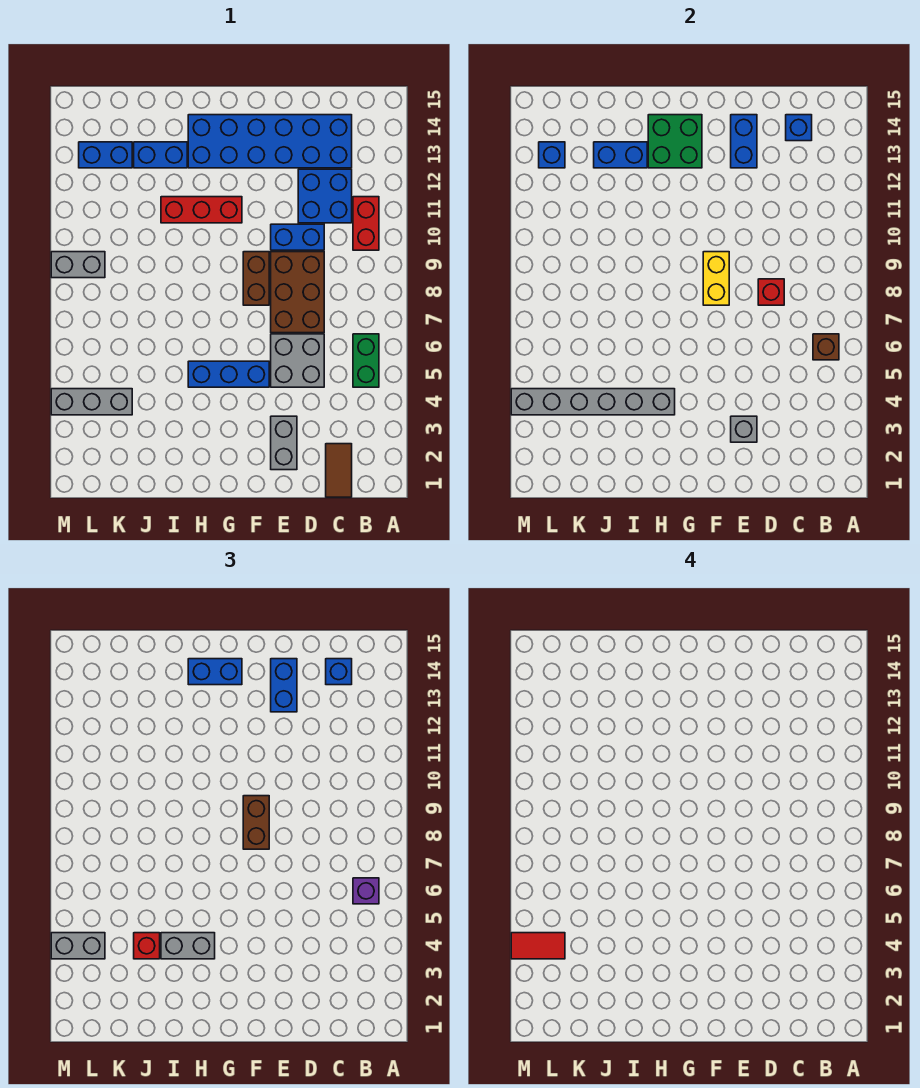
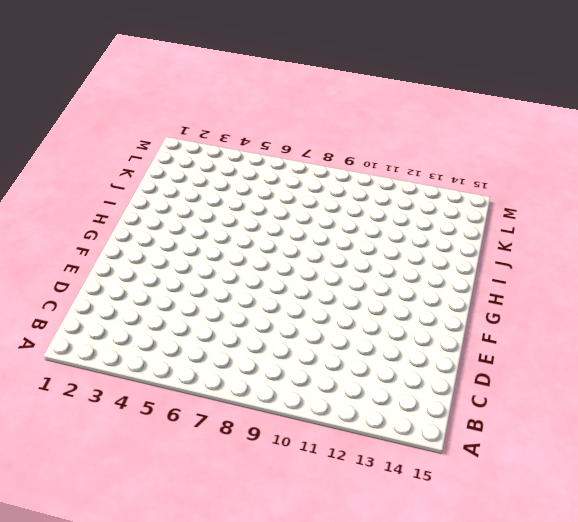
none -> green 1x2 brick [353,334,379,387]
none -> red 1x2 brick [353,197,379,250]
none -> brown 1x2 tile [326,444,352,497]
none -> blue 2x2 brick [298,169,352,223]

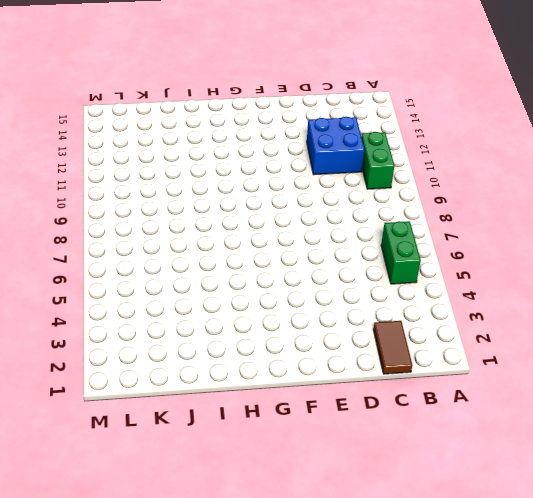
green 1x2 brick [361,132,394,189] -> red 1x2 brick [353,197,379,250]
none -> blue 2x6 brick [188,115,352,168]
none -> grey 2x2 brick [271,334,324,387]
none -> brown 2x3 brick [271,252,324,333]
none -> blue 1x2 brick [271,224,324,250]

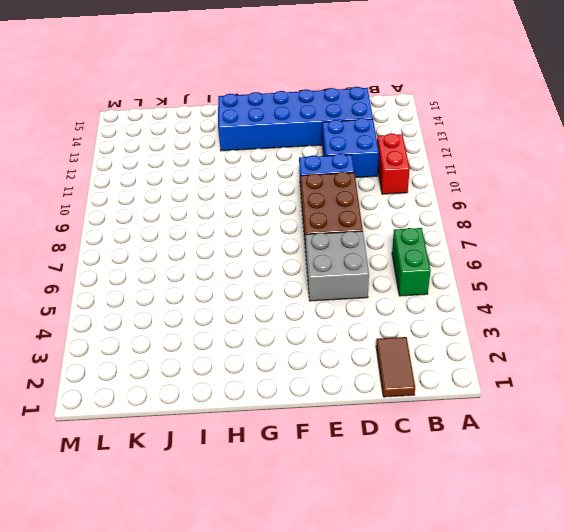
none -> grey 1x2 brick [271,416,297,470]
none -> blue 1x3 brick [188,361,269,387]
none -> brown 1x2 brick [243,252,269,305]
none -> red 1x3 brick [161,197,242,223]

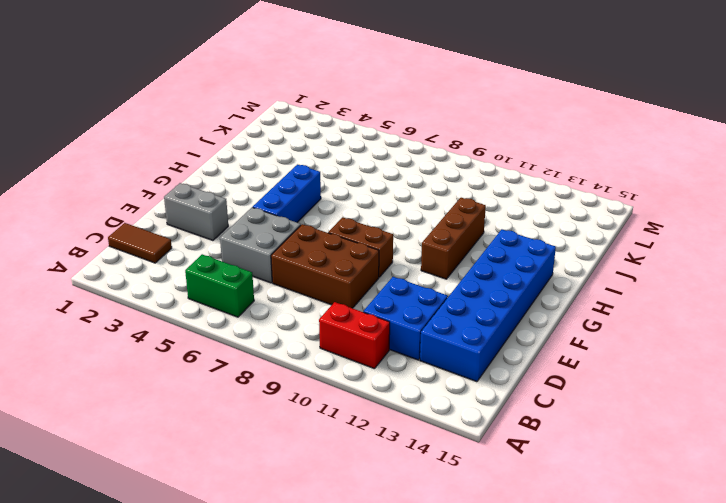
brown 1x3 brick [421,198,486,279] -> red 1x3 brick [161,197,242,223]
none -> blue 1x2 brick [271,224,324,250]
none -> blue 1x2 brick [134,142,187,168]
none -> grey 1x3 brick [51,389,132,415]
none -> blue 1x2 brick [79,142,132,168]

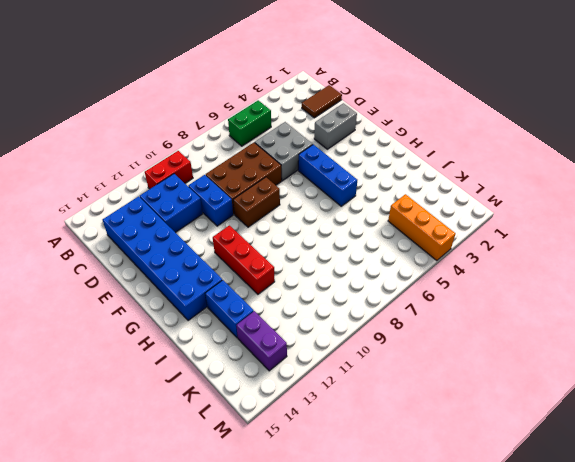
orange 1x3 brick [388,194,456,261] -> grey 1x3 brick [51,389,132,415]
purple 1x2 brick [236,311,287,371] -> blue 1x2 brick [79,142,132,168]
none -> grey 1x2 brick [51,252,105,278]
none -> brown 1x1 brick [813,334,839,360]
none -> blue 1x1 brick [786,115,812,141]
none -> red 1x1 brick [758,279,784,305]

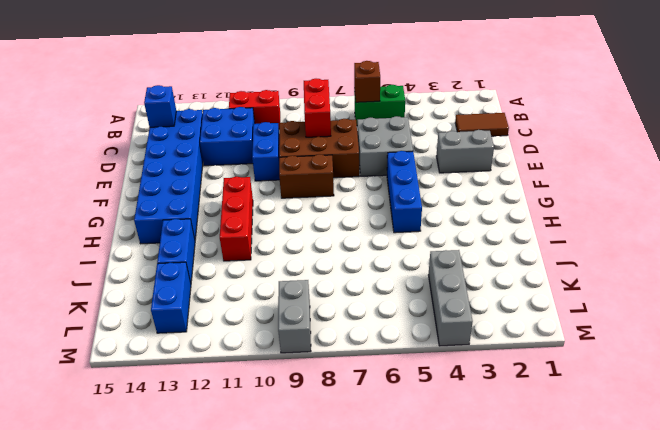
red 1x2 brick [304,79,331,137] -> red 1x1 brick [758,279,784,305]
none -> grey 1x1 brick [731,416,757,442]
none -> blue 1x2 brick [731,115,757,168]
none -> yellow 1x2 brick [703,252,729,305]
none -> green 2x2 brick [648,115,702,168]

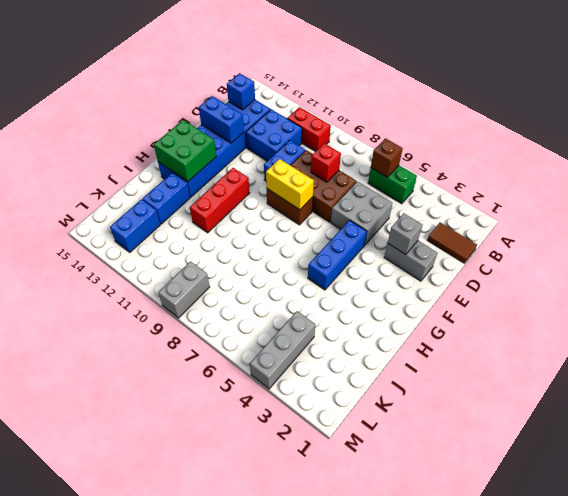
none -> grey 1x6 brick [511,389,675,415]
none -> blue 1x2 brick [594,142,647,168]
none -> blue 1x1 brick [539,142,565,168]
none -> purple 1x1 brick [353,878,379,904]

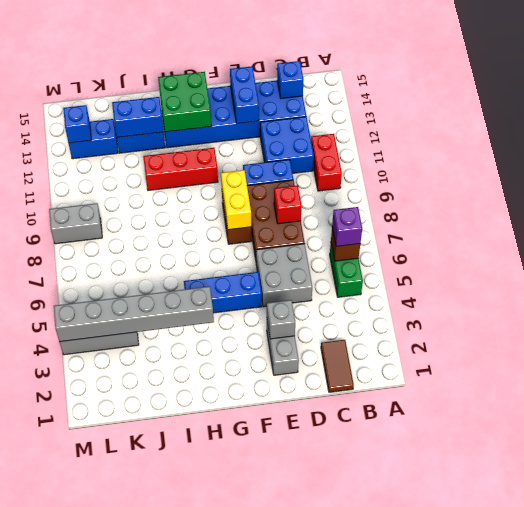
none -> blue 1x1 brick [326,659,352,685]
none -> blue 1x2 brick [271,659,297,712]
none -> brown 1x2 brick [243,796,269,849]
none -> blue 1x2 brick [188,659,242,685]

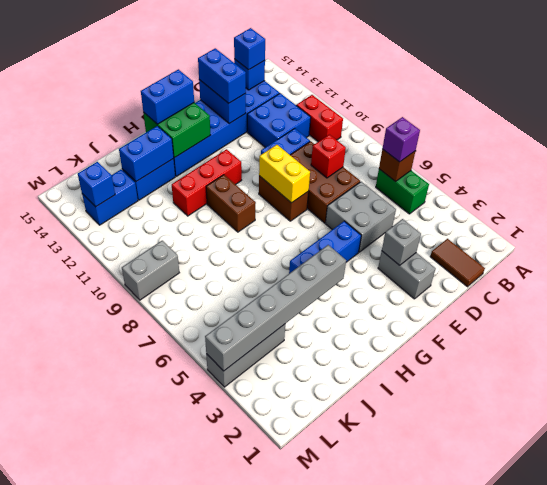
brown 1x2 brick [206,175,256,232] -> brown 1x2 brick moved to [243,796,269,849]
none -> grey 1x2 brick [161,933,215,959]
none -> red 1x1 brick [134,933,160,959]
none -> grey 1x2 brick [51,933,105,959]
none -> red 1x2 tile [511,933,565,959]

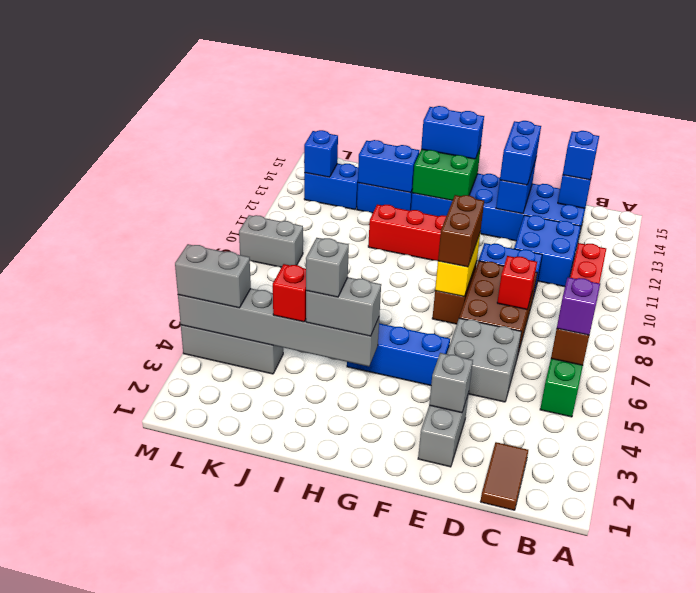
grey 1x1 brick [306,238,349,297] -> none
none -> red 1x2 tile [511,933,565,959]

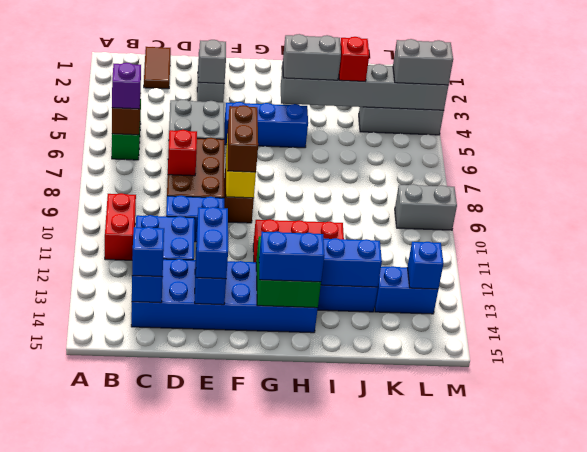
none -> red 1x2 tile [511,933,565,959]

